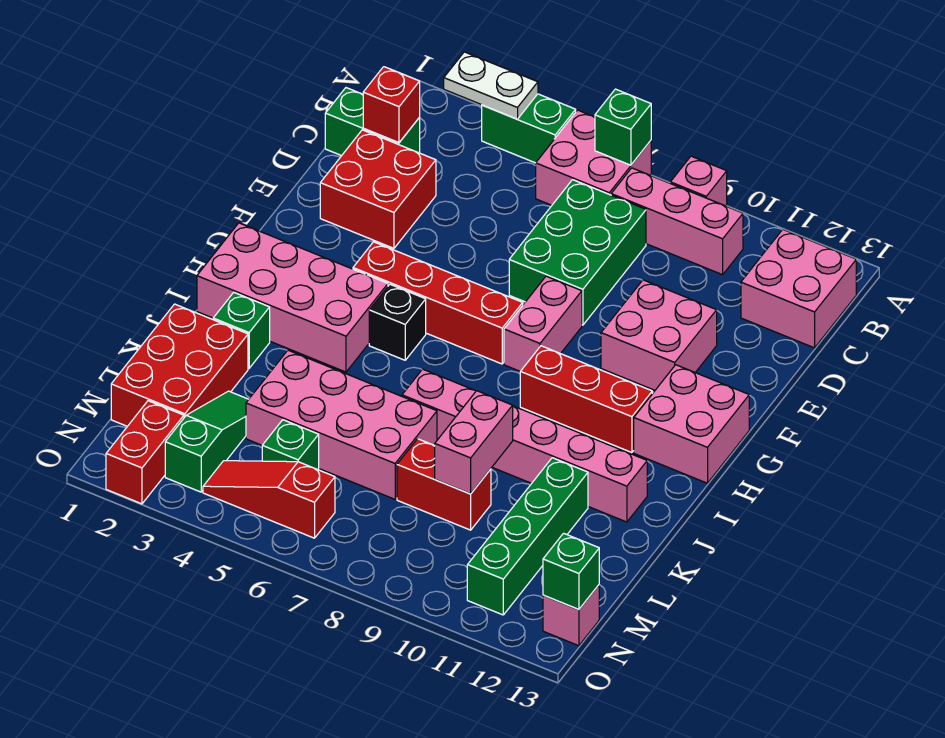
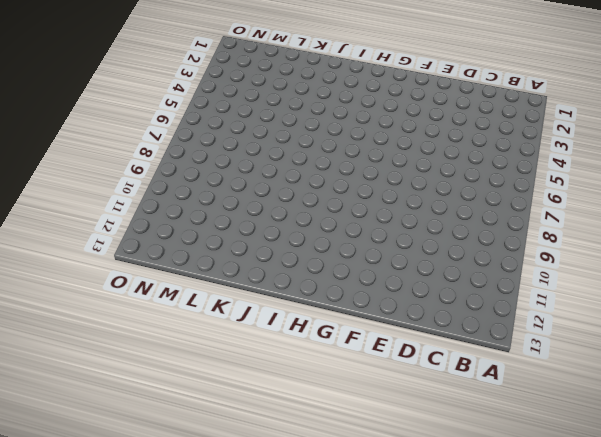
none -> green 1x2 brick [482,94,576,163]
none -> pink 2x2 brick [536,110,651,205]
none -> pink 1x1 brick [670,156,727,206]
none -> pink 1x3 brick [611,168,743,275]

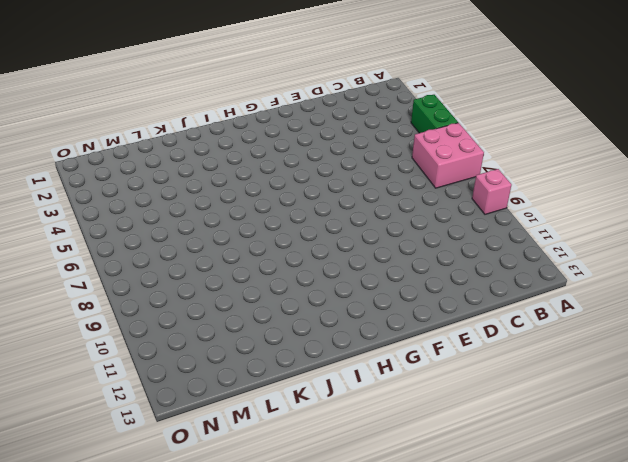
none -> pink 1x3 brick [611,168,743,275]
none -> pink 2x2 brick [741,230,856,348]
none -> green 1x2 brick [325,88,420,156]
none -> green 2x3 brick [509,180,646,325]

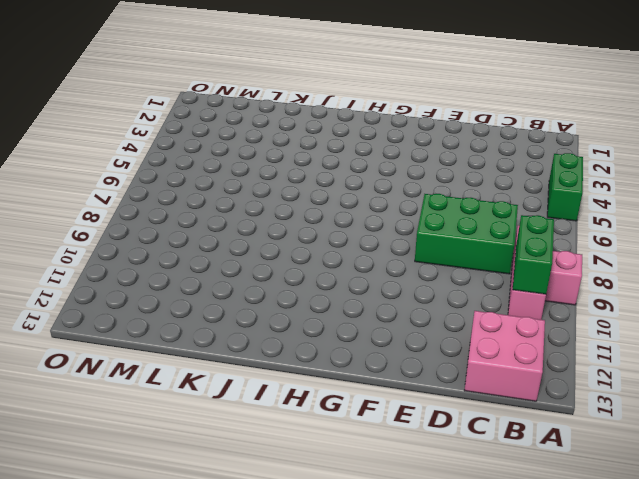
green 1x2 brick [513,215,554,294] -> green 1x2 brick moved to [325,88,420,156]
none -> pink 2x2 brick [536,110,651,205]
none -> red 2x2 brick [320,130,436,248]
none -> pink 2x2 brick [601,280,717,390]
none -> pink 1x2 brick [504,276,582,371]

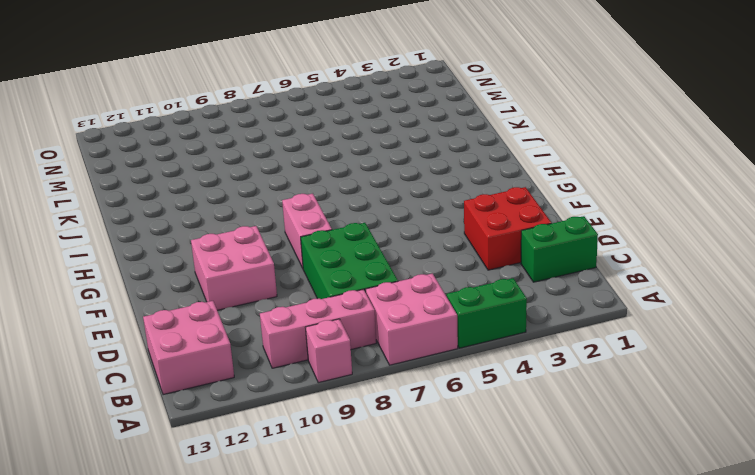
none -> red 1x4 brick [353,242,523,364]
none -> pink 2x2 brick [634,365,749,483]
none -> pink 2x4 brick [197,223,388,372]
none -> black 1x1 brick [369,284,426,360]

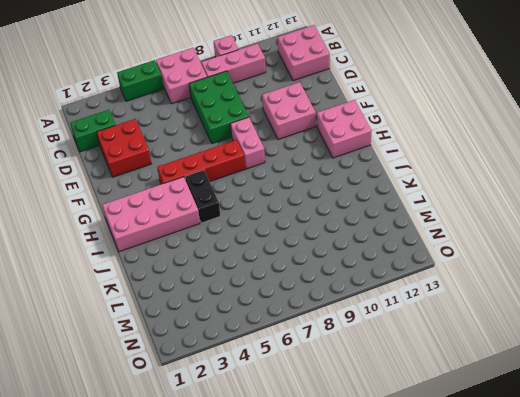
black 1x2 brick [185,170,220,223] -> black 1x1 brick [369,284,426,360]
none -> red 1x3 brick [520,346,652,453]
none -> green 1x1 brick [213,293,270,368]
none -> pink 1x6 brick [402,369,647,522]
none -> red 2x3 brick [111,304,248,426]

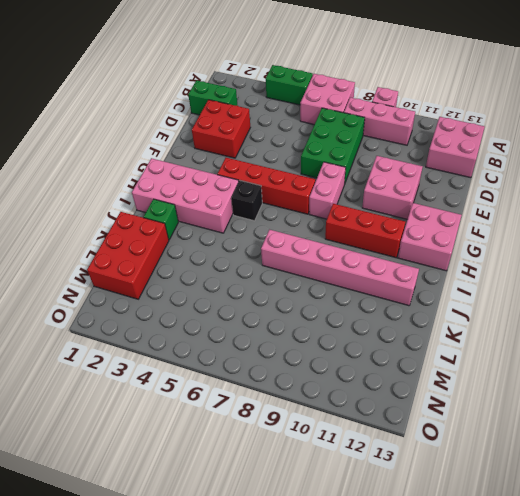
none -> pink 2x4 brick [246,350,437,499]
none -> green 1x4 brick [467,458,588,615]
none -> green 1x3 slope [165,391,249,492]
none -> red 1x2 brick [397,439,491,530]

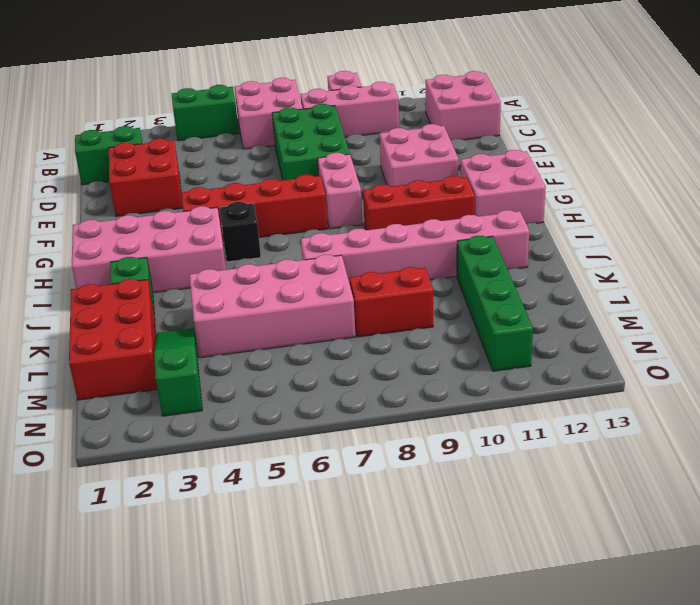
none -> green 1x1 brick [262,420,319,470]
none -> red 1x2 brick [106,401,184,504]
none -> red 1x3 slope [203,461,335,538]
none -> pink 1x1 brick [543,585,599,646]

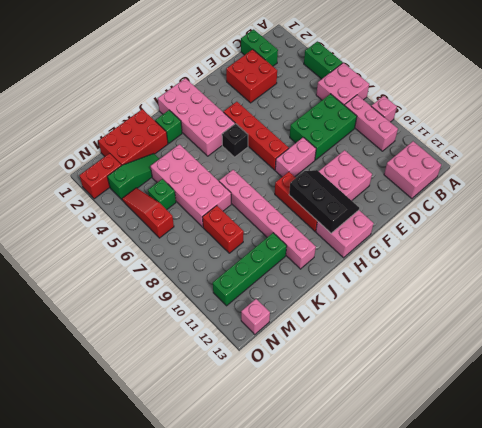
black 2x3 slope [289,170,359,233] -> none
none -> white 1x2 plate [444,52,538,119]
none -> green 1x1 brick [595,89,651,165]
none -> red 1x1 brick [363,67,420,143]
none -> pink 1x2 brick [435,391,513,494]

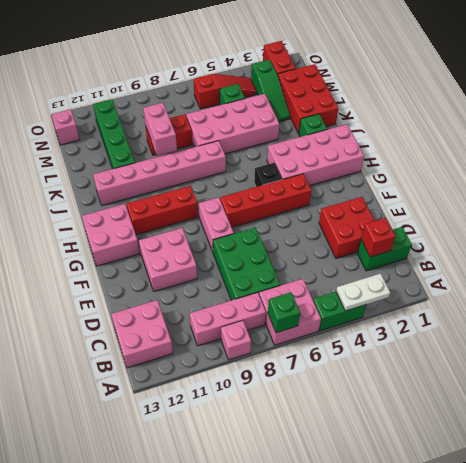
none -> green 1x1 brick [543,533,599,610]

